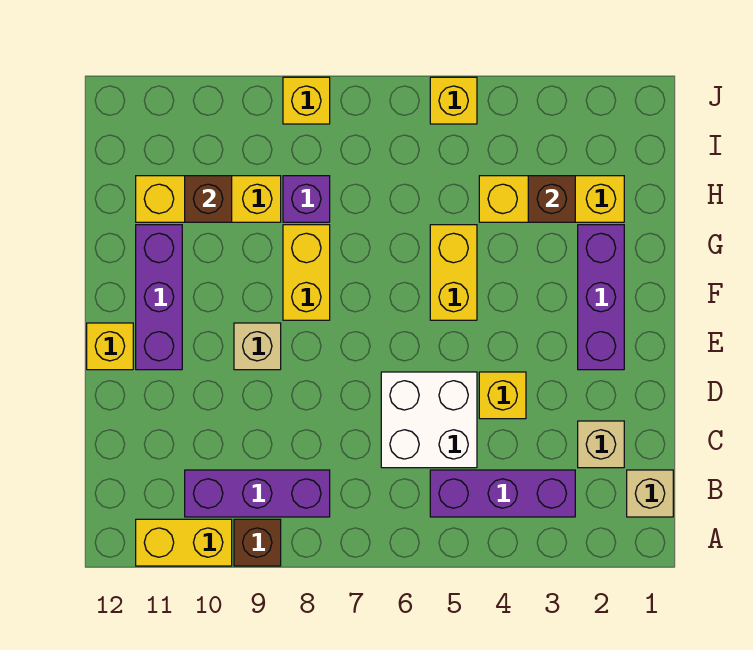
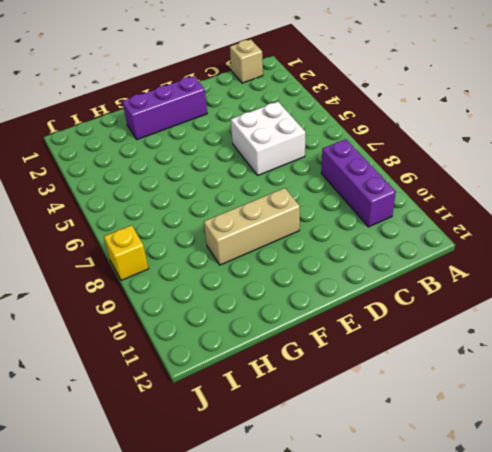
tan 1x3 brick [204,188,300,265] -> tan 1x1 brick [234,323,281,370]
none -> brown 1x1 brick [234,519,281,566]
none -> yellow 1x2 brick [136,519,232,566]
none -> purple 1x3 brick [430,470,575,517]

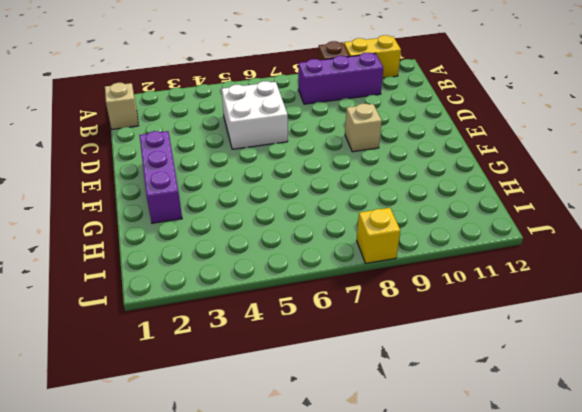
none -> purple 1x3 brick [430,470,575,517]
none -> tan 1x1 brick [578,421,624,468]
none -> yellow 1x1 brick [479,372,526,419]

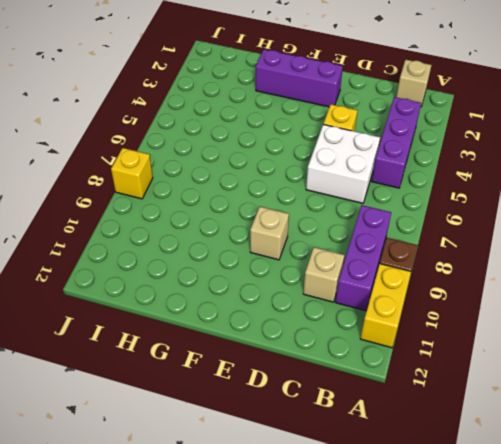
tan 1x1 brick [303,247,344,302] -> tan 1x1 brick moved to [578,421,624,468]
none -> purple 1x3 brick [136,225,182,370]
none -> yellow 1x1 brick [87,323,133,370]
none -> yellow 1x2 brick [430,225,477,320]

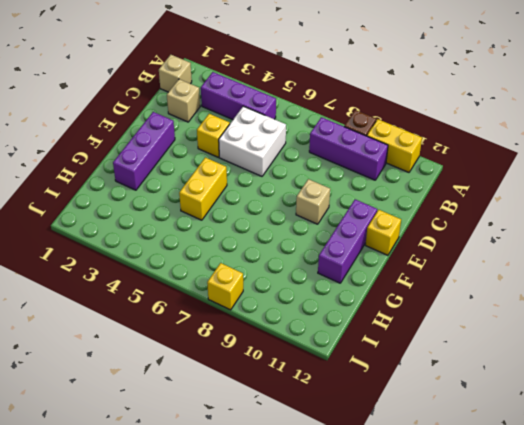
none -> yellow 1x2 brick [283,225,330,320]
none -> yellow 1x3 brick [479,176,624,222]
none -> purple 1x1 brick [283,176,330,222]

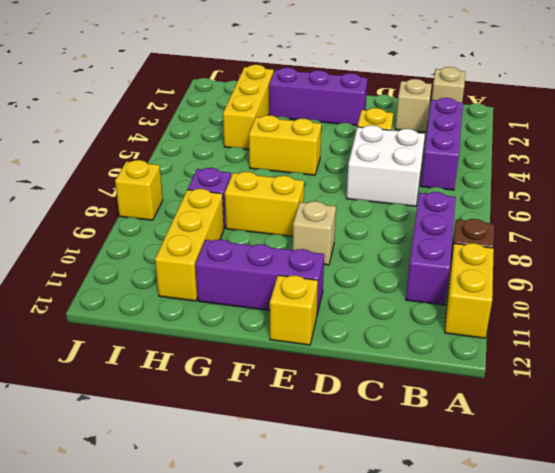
none -> yellow 1x1 brick [430,77,477,124]
none -> brown 1x1 brick [528,176,575,222]
none -> brown 1x1 brick [185,176,232,222]

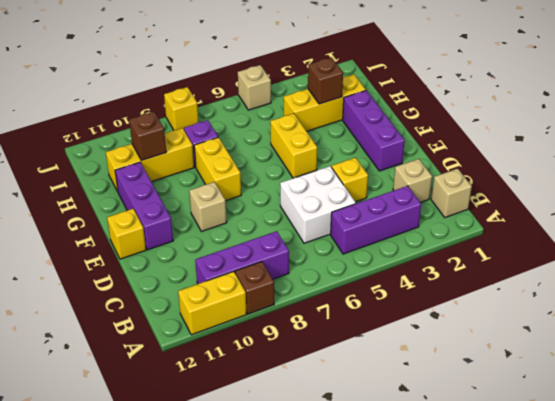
tan 1x1 brick [238,65,271,110] -> yellow 1x1 brick [430,77,477,124]

